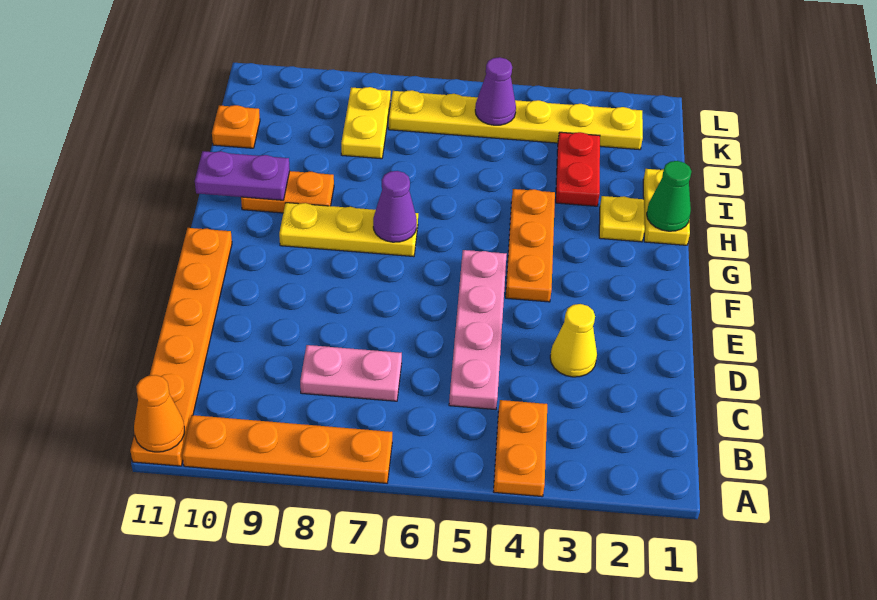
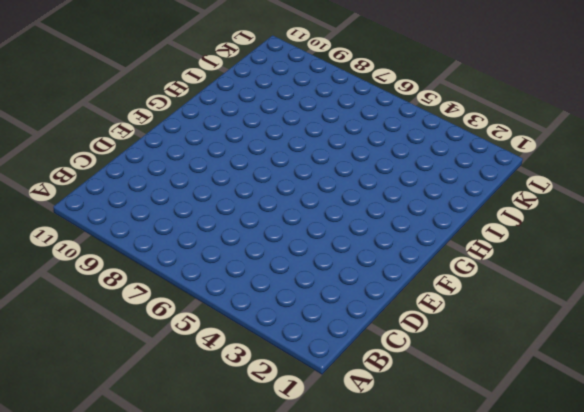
none -> orange 1x2 plate [494,400,547,497]
none -> orange 1x4 plate [182,415,392,483]
none -> orange 1x6 plate [130,228,232,466]

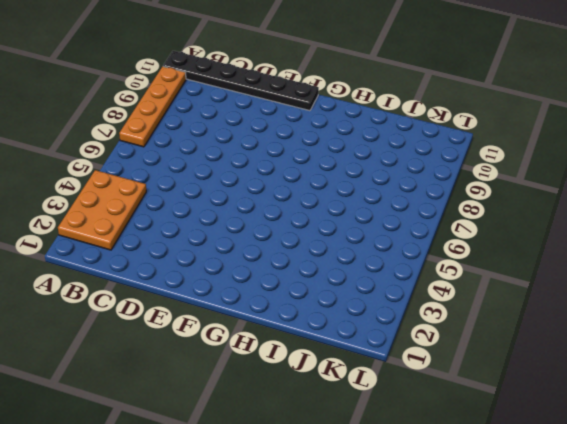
orange 2x3 plate [58,170,146,250] -> orange 1x2 plate [494,400,547,497]
black 1x6 plate [163,51,319,111] -> orange 1x6 plate [130,228,232,466]
none -> pink 1x4 plate [449,250,507,410]
none -> pink 1x2 plate [300,345,402,401]
none -> yellow 1x1 cone [550,304,597,377]

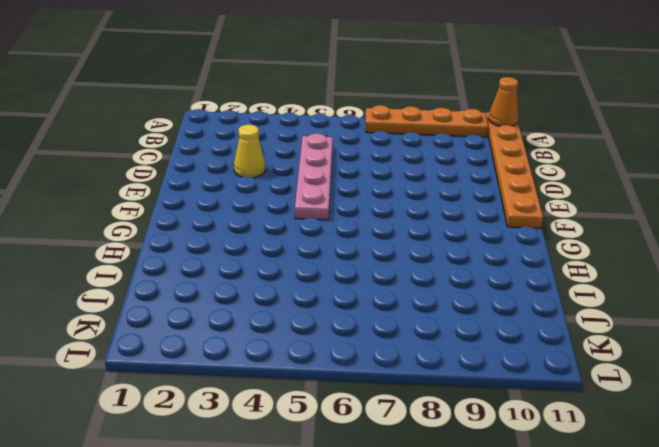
none -> orange 1x2 plate [494,400,547,497]
none -> pink 1x2 plate [300,345,402,401]
none -> orange 1x3 plate [506,189,555,302]

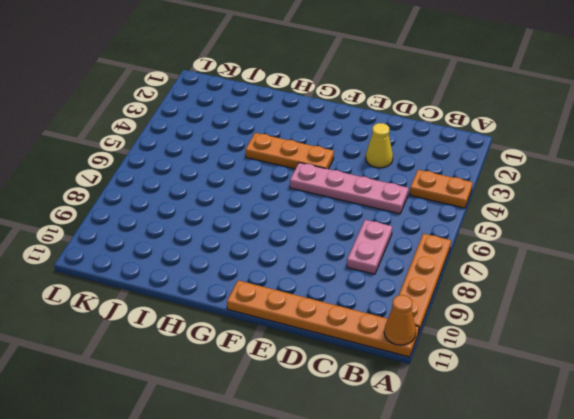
none -> yellow 1x3 plate [279,203,418,256]
none -> yellow 1x2 plate [643,169,690,245]
none -> yellow 1x1 plate [599,196,645,242]

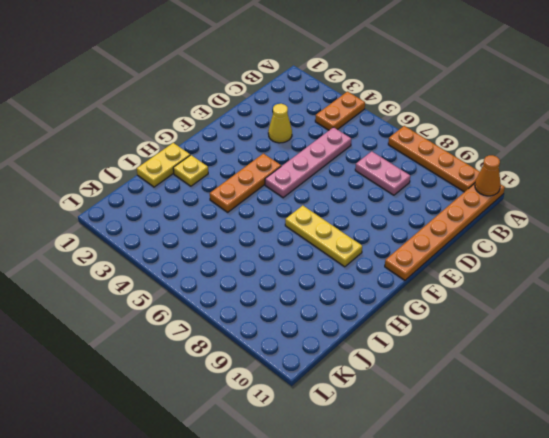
none -> orange 1x2 plate [241,171,334,213]
none -> red 1x2 plate [556,132,600,206]
none -> yellow 1x2 plate [341,87,391,159]

